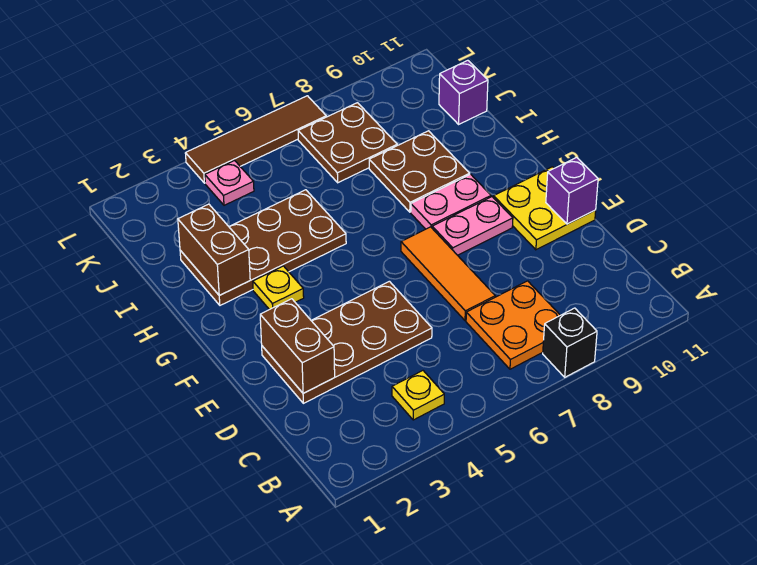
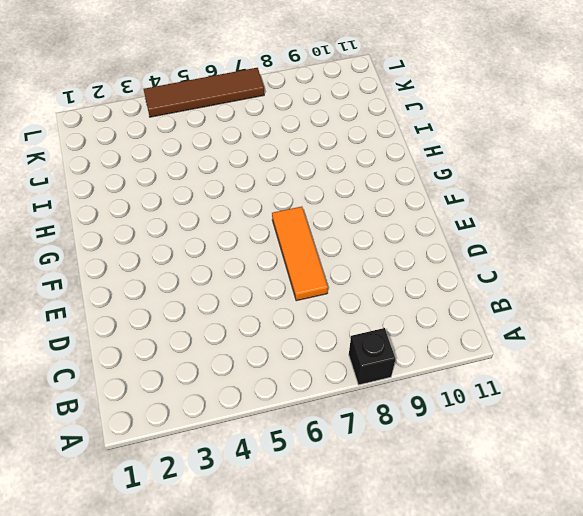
none -> yellow 1x1 plate [392,371,444,420]
none -> orange 2x2 plate [466,281,560,369]
none -> brown 2x4 plate [262,281,432,403]

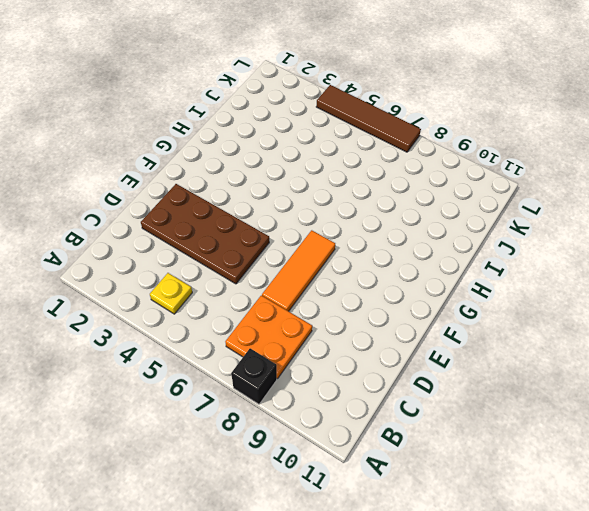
none -> yellow 2x2 plate [494,167,596,250]
none -> pink 1x2 plate [432,197,513,255]
none -> yellow 1x1 plate [253,266,304,310]

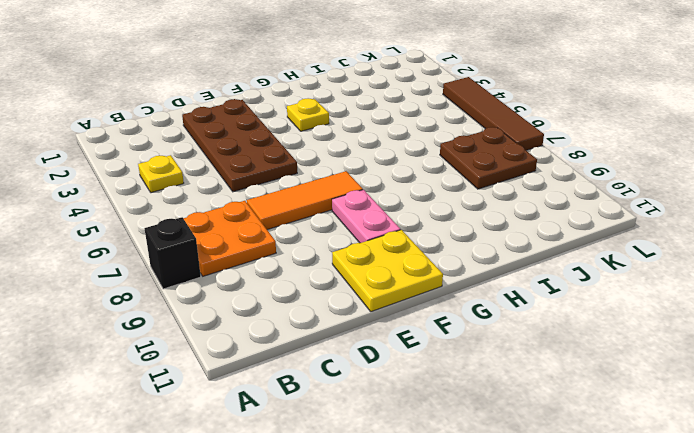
none -> pink 1x2 plate [411,174,491,229]
none -> brown 2x4 plate [180,190,346,305]
none -> brown 2x2 plate [369,131,470,212]

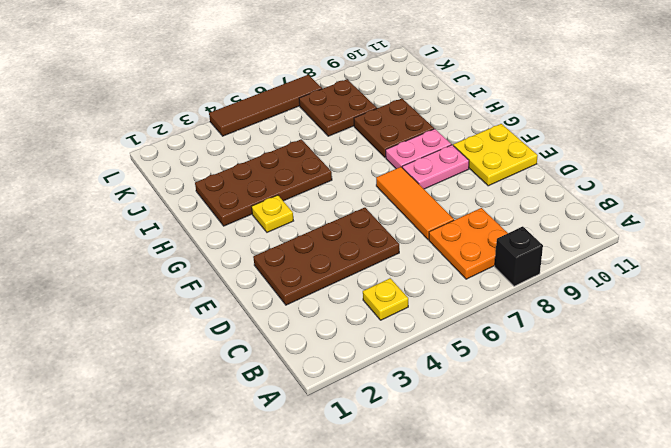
none -> purple 1x1 brick [439,60,488,124]
none -> pink 1x1 plate [205,161,254,205]
none -> brown 1x2 brick [260,299,335,393]

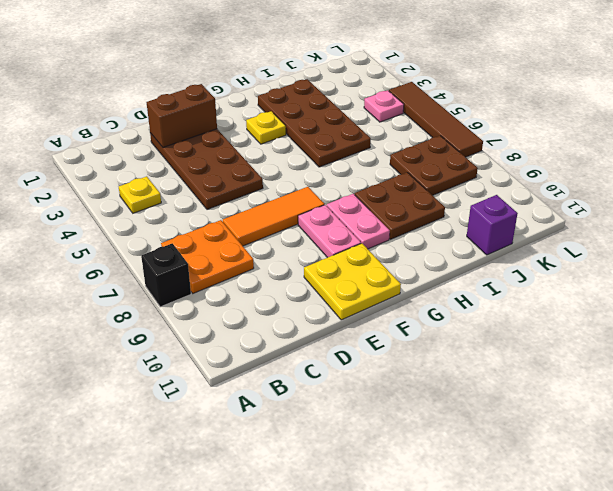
none -> purple 1x1 brick [546,157,598,224]
none -> brown 1x2 brick [178,204,250,295]

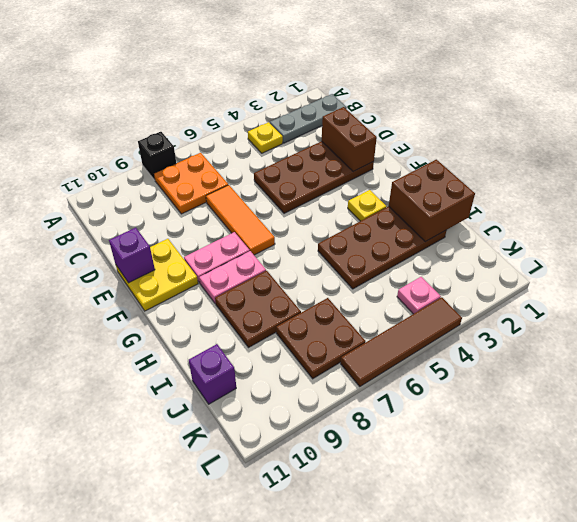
grey 1x3 plate [270,94,347,143] -> none
brown 2x2 brick [389,159,475,242] -> brown 1x2 brick [178,204,250,295]

